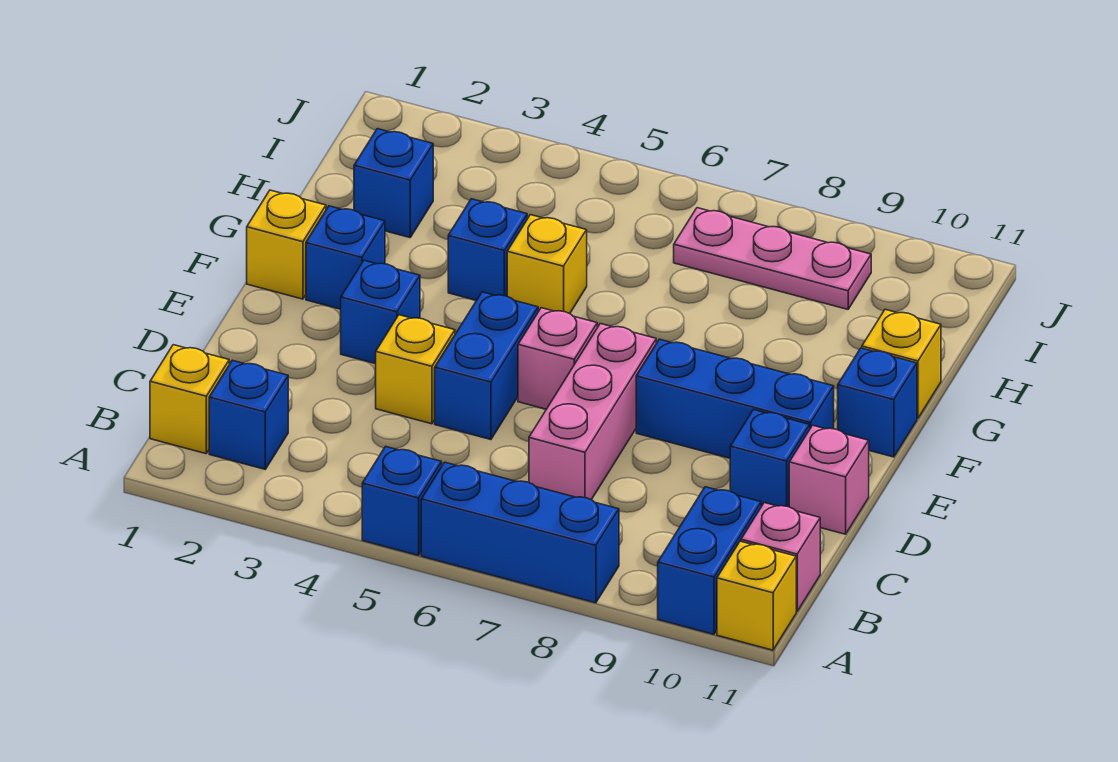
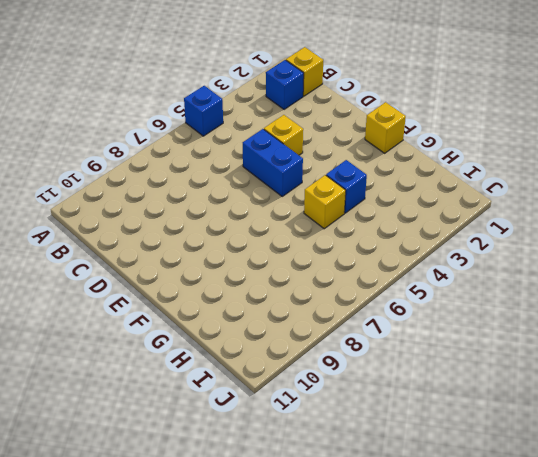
none -> blue 1x3 brick [421,462,619,603]
none -> blue 1x2 brick [658,487,761,634]
none -> yellow 1x1 brick [717,541,796,650]

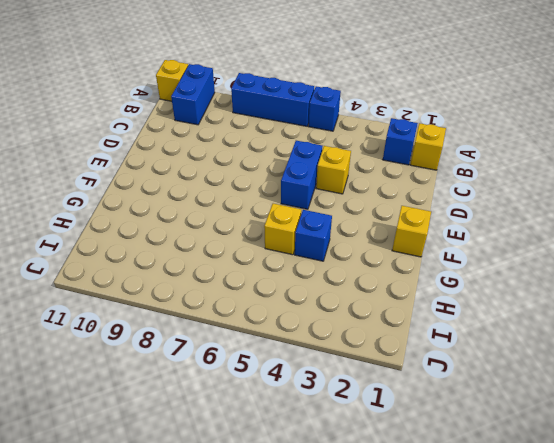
none -> pink 1x1 brick [741,503,820,611]
none -> pink 1x3 brick [529,324,656,500]
none -> blue 1x1 brick [730,410,810,507]

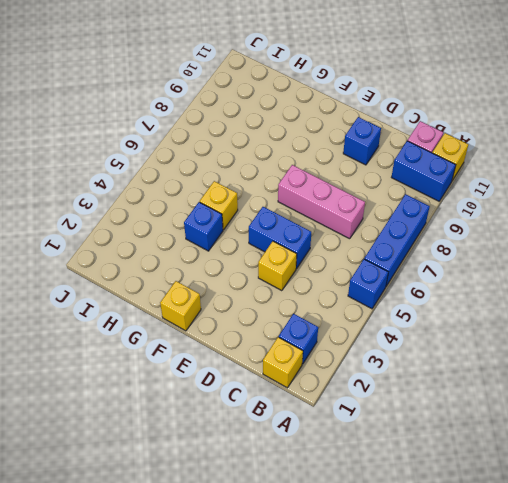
none -> pink 1x1 brick [789,425,869,534]
none -> blue 1x1 brick [341,260,420,364]
none -> pink 1x1 brick [518,308,597,409]

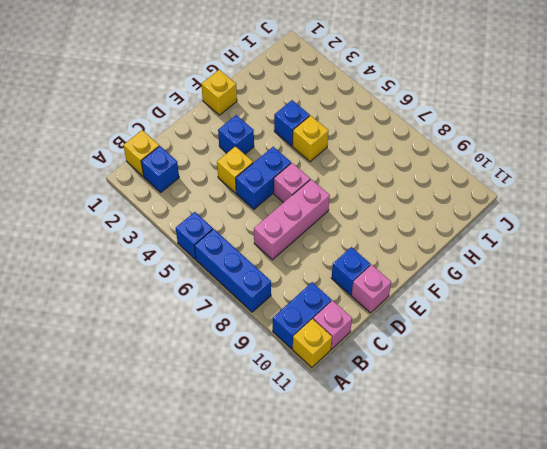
none -> blue 1x3 brick [636,339,834,458]
none -> blue 1x1 brick [306,206,385,309]
none -> blue 1x1 brick [838,348,917,457]

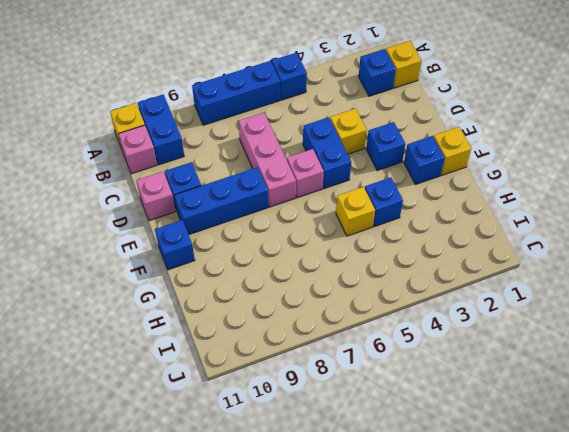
none -> yellow 1x1 brick [862,309,941,418]
none -> blue 1x1 brick [354,129,433,238]
none -> pink 1x3 plate [674,208,871,309]

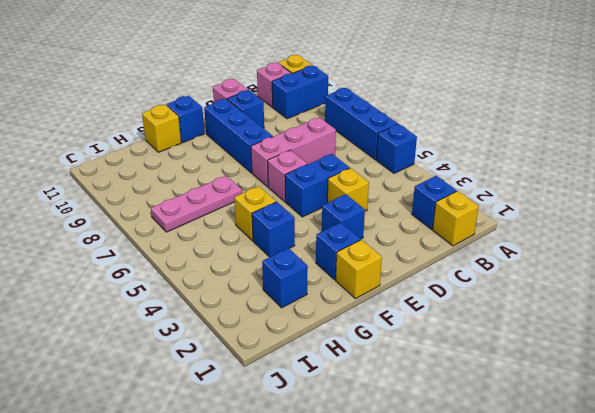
pink 1x3 plate [151,176,242,232] -> pink 1x3 plate turned to [674,208,871,309]

